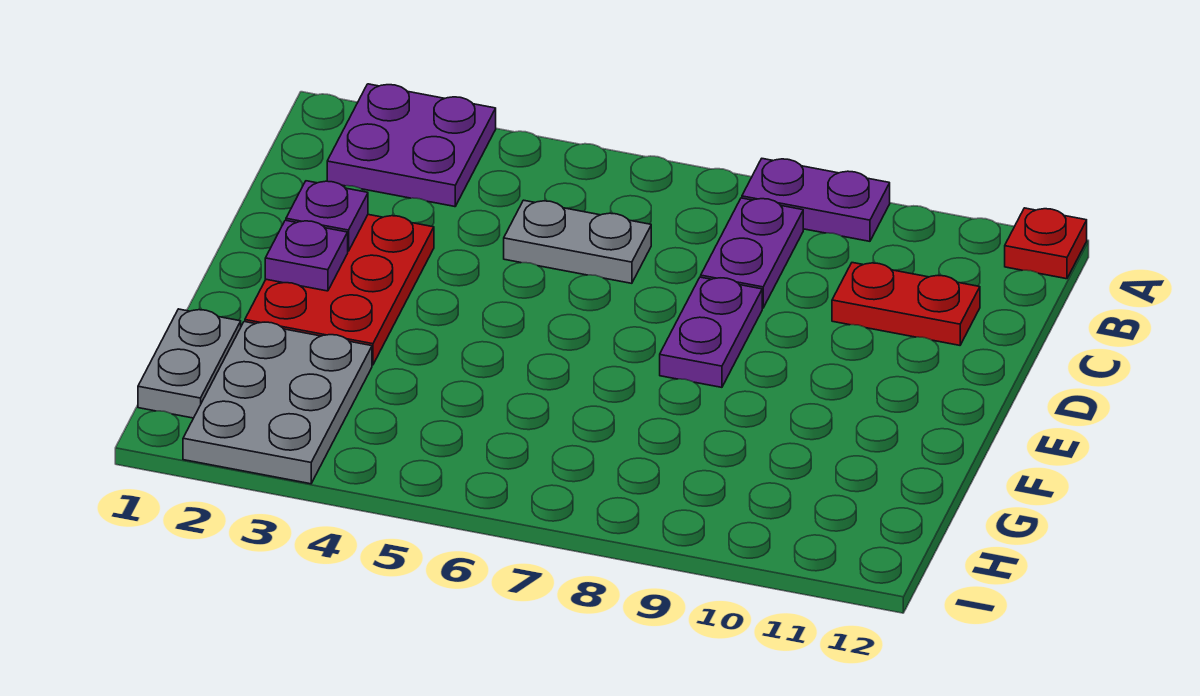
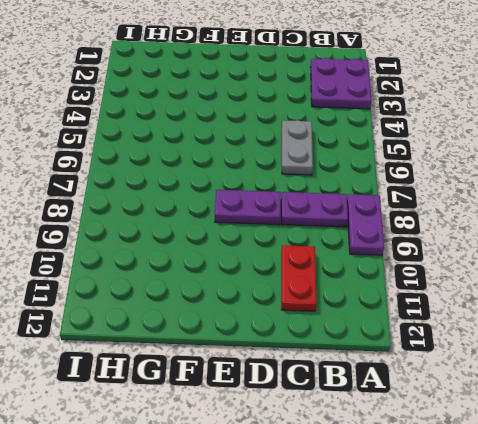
none -> red 1x1 plate [1005,208,1087,279]
none -> red 2x3 plate [245,215,434,365]
none -> grey 1x2 plate [138,309,241,418]

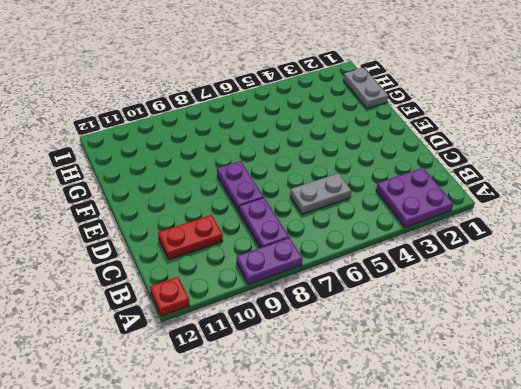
none -> red 2x3 plate [245,215,434,365]
none -> grey 2x3 plate [183,322,372,484]
none -> purple 1x1 plate [286,181,368,251]

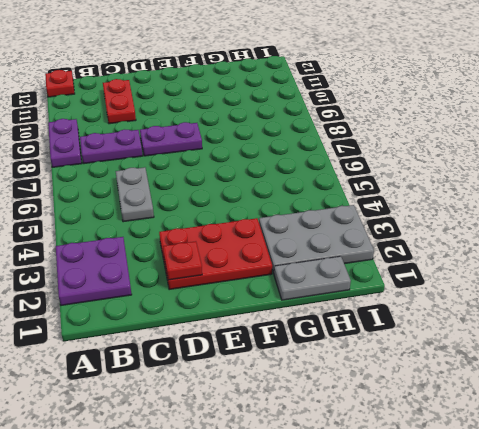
red 1x1 plate [163,241,202,280] -> purple 1x1 plate [286,181,368,251]
none -> purple 1x1 plate [265,220,348,291]

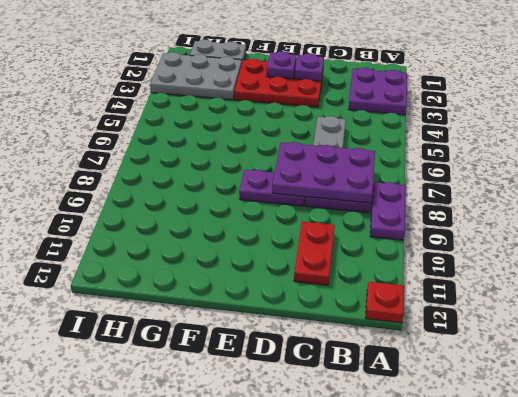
purple 2x3 plate [272,142,375,203] -> none

